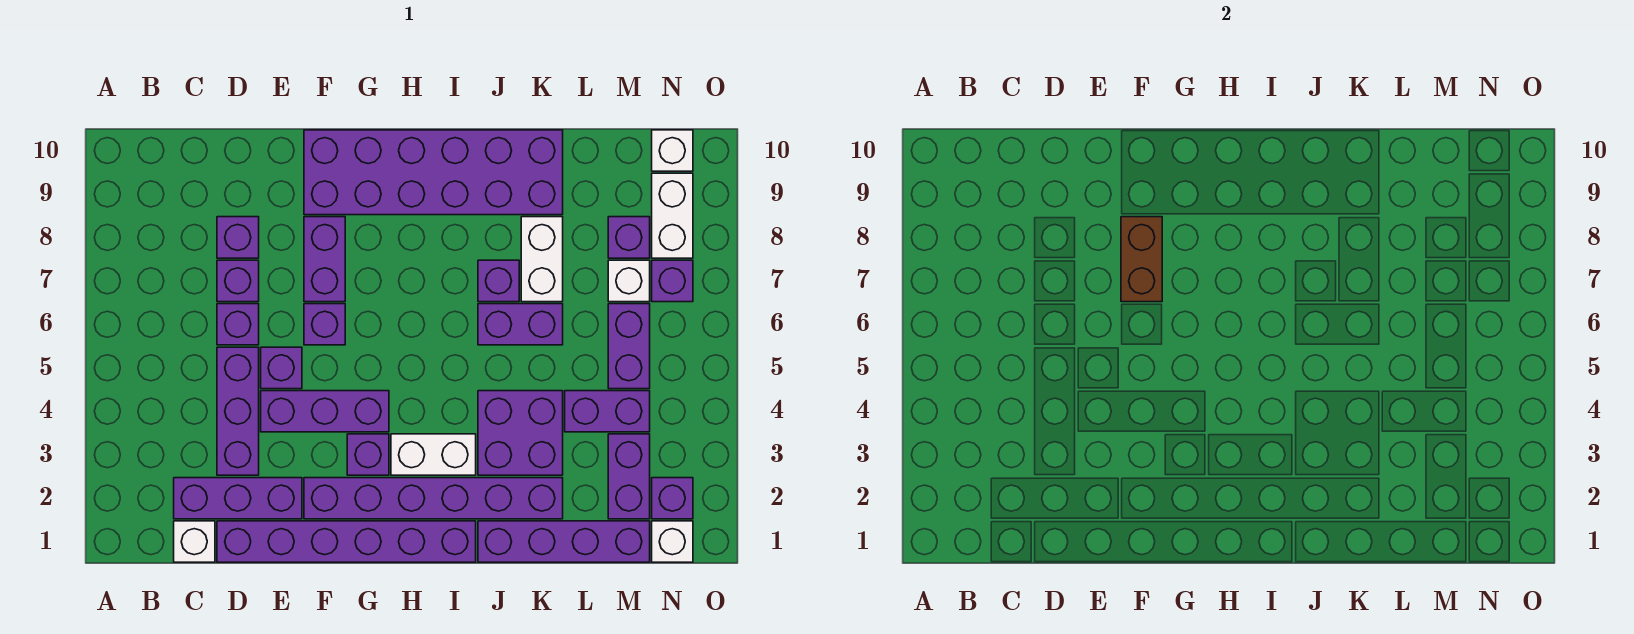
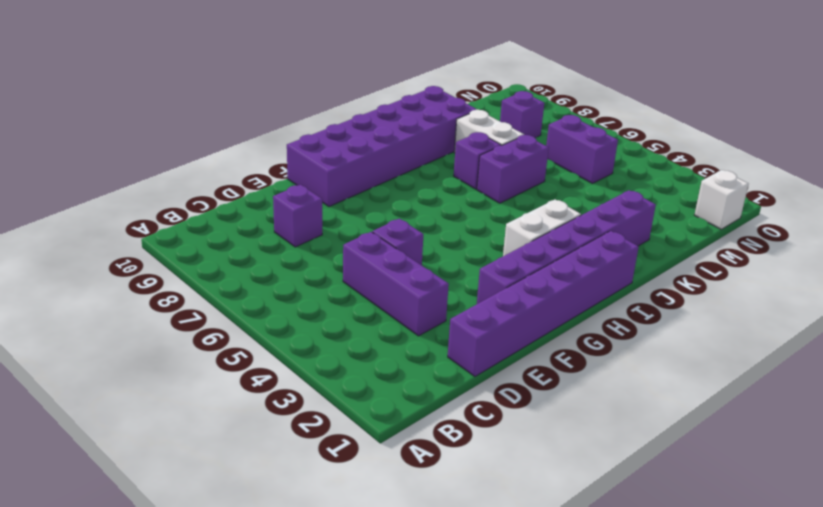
none -> white 1x1 brick [174,521,215,562]
none -> purple 1x3 brick [174,478,302,519]
none -> purple 1x1 brick [217,304,259,345]
none -> purple 1x1 brick [217,260,259,302]

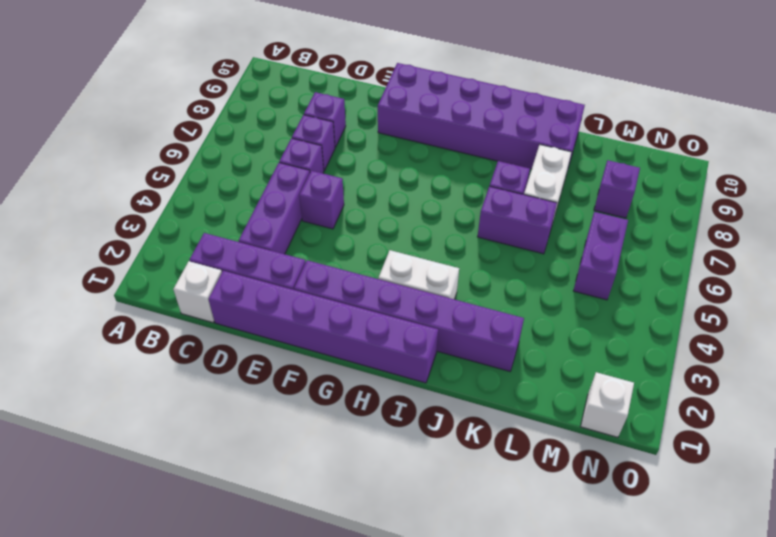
none -> purple 1x3 brick [261,391,389,432]
none -> purple 1x1 brick [304,304,345,345]
none -> purple 1x2 brick [304,217,345,302]
none -> purple 1x1 brick [347,434,389,475]

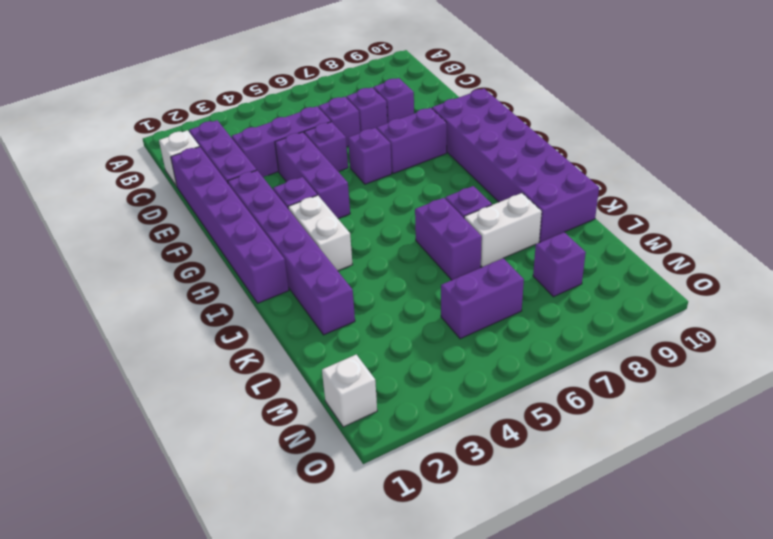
none -> purple 1x4 brick [478,521,650,562]
none -> purple 2x2 brick [478,391,563,475]
none -> purple 1x2 brick [565,391,650,432]
none -> purple 1x2 brick [608,434,650,519]

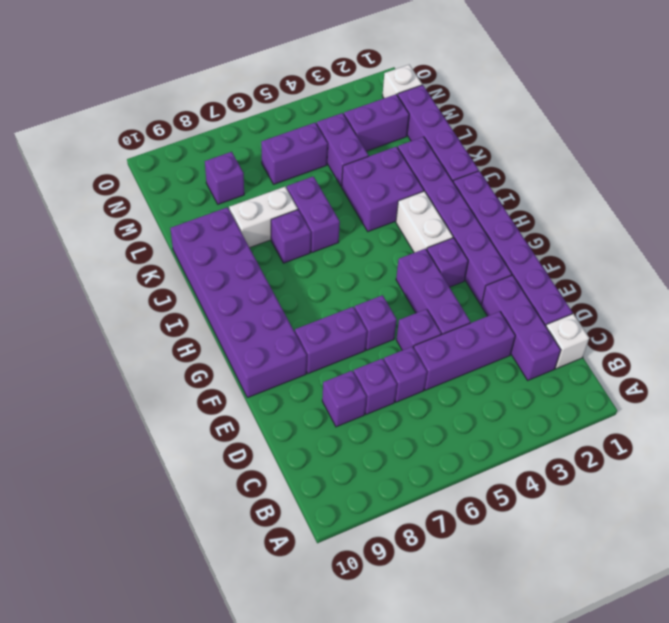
none -> white 1x1 brick [608,260,650,302]
none -> purple 1x1 brick [652,478,693,519]
none -> purple 1x1 brick [652,260,693,302]
none -> white 1x2 brick [652,173,693,258]

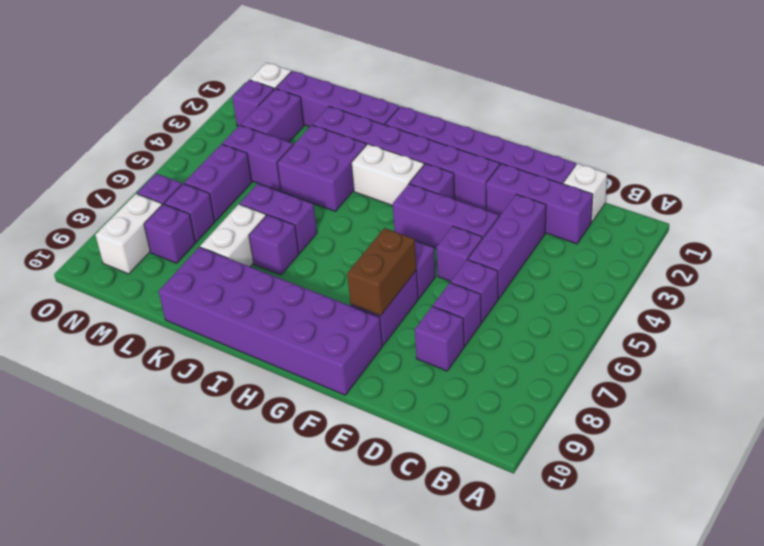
purple 1x1 brick [164,184,215,242] -> white 1x1 brick [608,260,650,302]
none -> white 1x1 brick [652,130,693,171]

